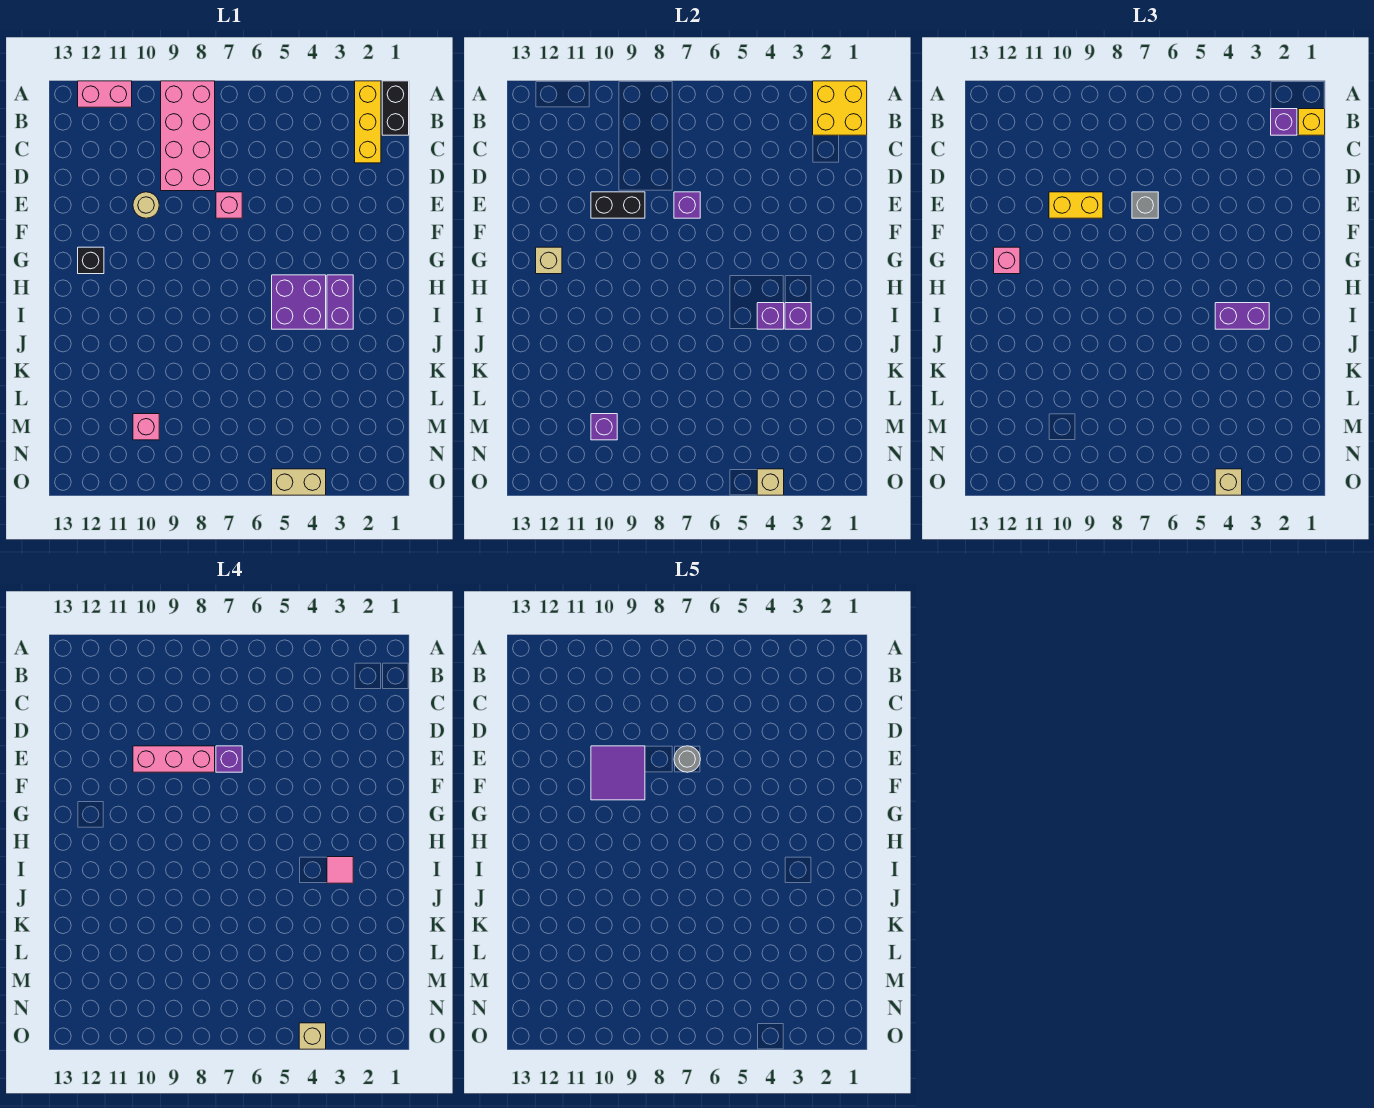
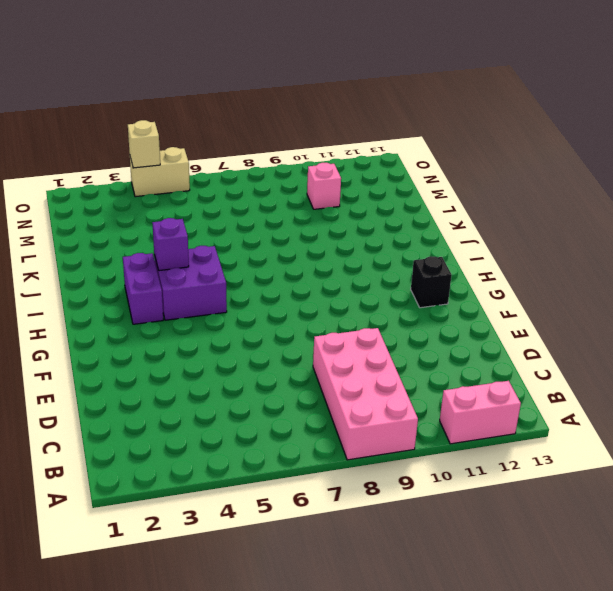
none -> black 1x2 brick [382,81,409,135]
none -> yellow 1x3 brick [355,81,381,163]
none -> pink 1x1 brick [216,192,242,218]
none -> tan 1x1 round brick [133,192,159,218]

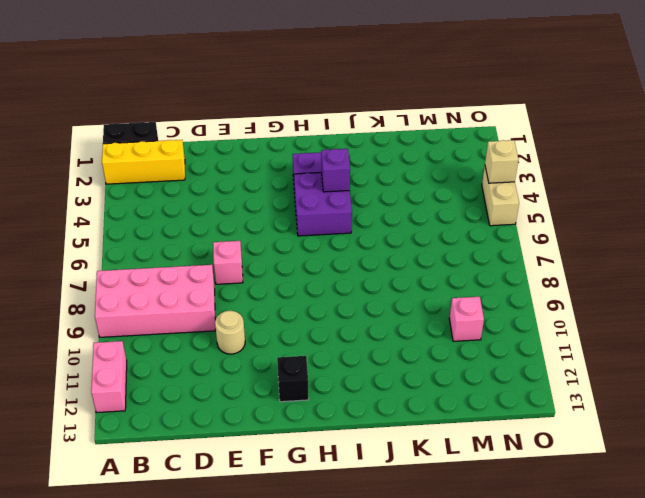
none -> yellow 2x2 brick [813,81,867,135]
none -> purple 1x1 brick [674,192,700,218]
none -> black 1x2 brick [591,192,645,218]
none -> tan 1x1 brick [536,247,562,274]

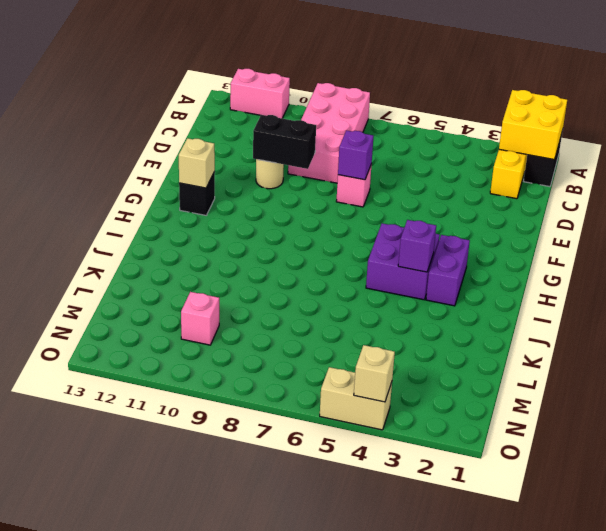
none -> purple 1x1 brick [785,303,811,329]
none -> purple 1x1 brick [591,414,617,440]
none -> yellow 1x1 brick [1298,109,1325,135]
none -> purple 1x1 brick [1271,109,1297,135]

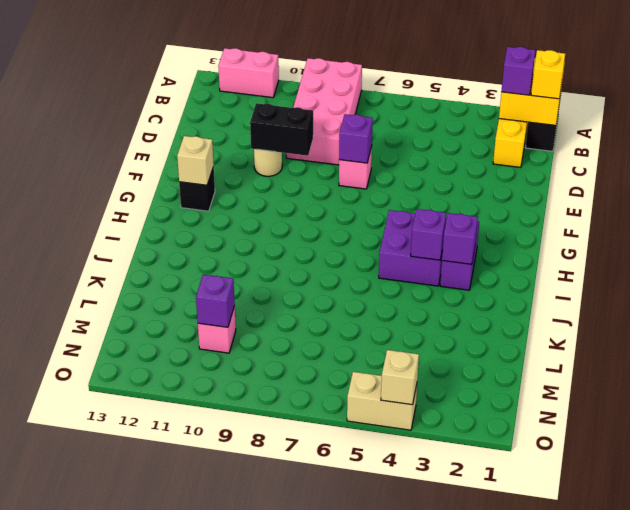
none -> grey 1x1 brick [1132,192,1158,218]
none -> yellow 1x2 brick [1049,192,1103,218]
none -> pink 1x1 brick [994,247,1020,274]
none -> purple 1x2 brick [1215,303,1269,329]

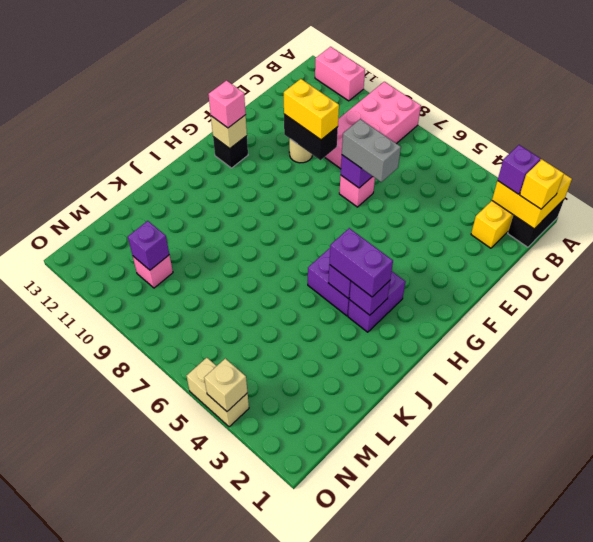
grey 1x2 brick [342,119,401,182] -> grey 1x1 brick [1132,192,1158,218]
none -> tan 1x1 brick [1215,469,1242,495]
none -> purple 1x1 brick [216,746,242,772]
none -> pink 1x3 brick [133,746,215,772]
none -> pink 1x1 tile [327,857,353,883]

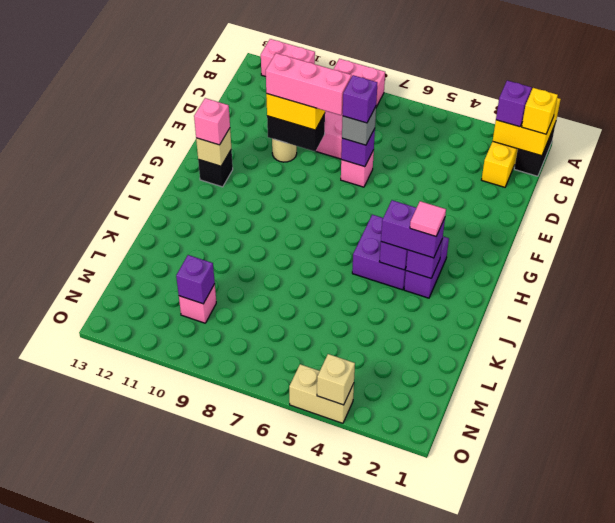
none -> tan 1x1 brick [1215,469,1242,495]
none -> tan 1x1 brick [299,1023,326,1049]
none -> grey 1x1 round brick [674,746,700,772]
none -> purple 2x2 tile [591,746,645,800]

